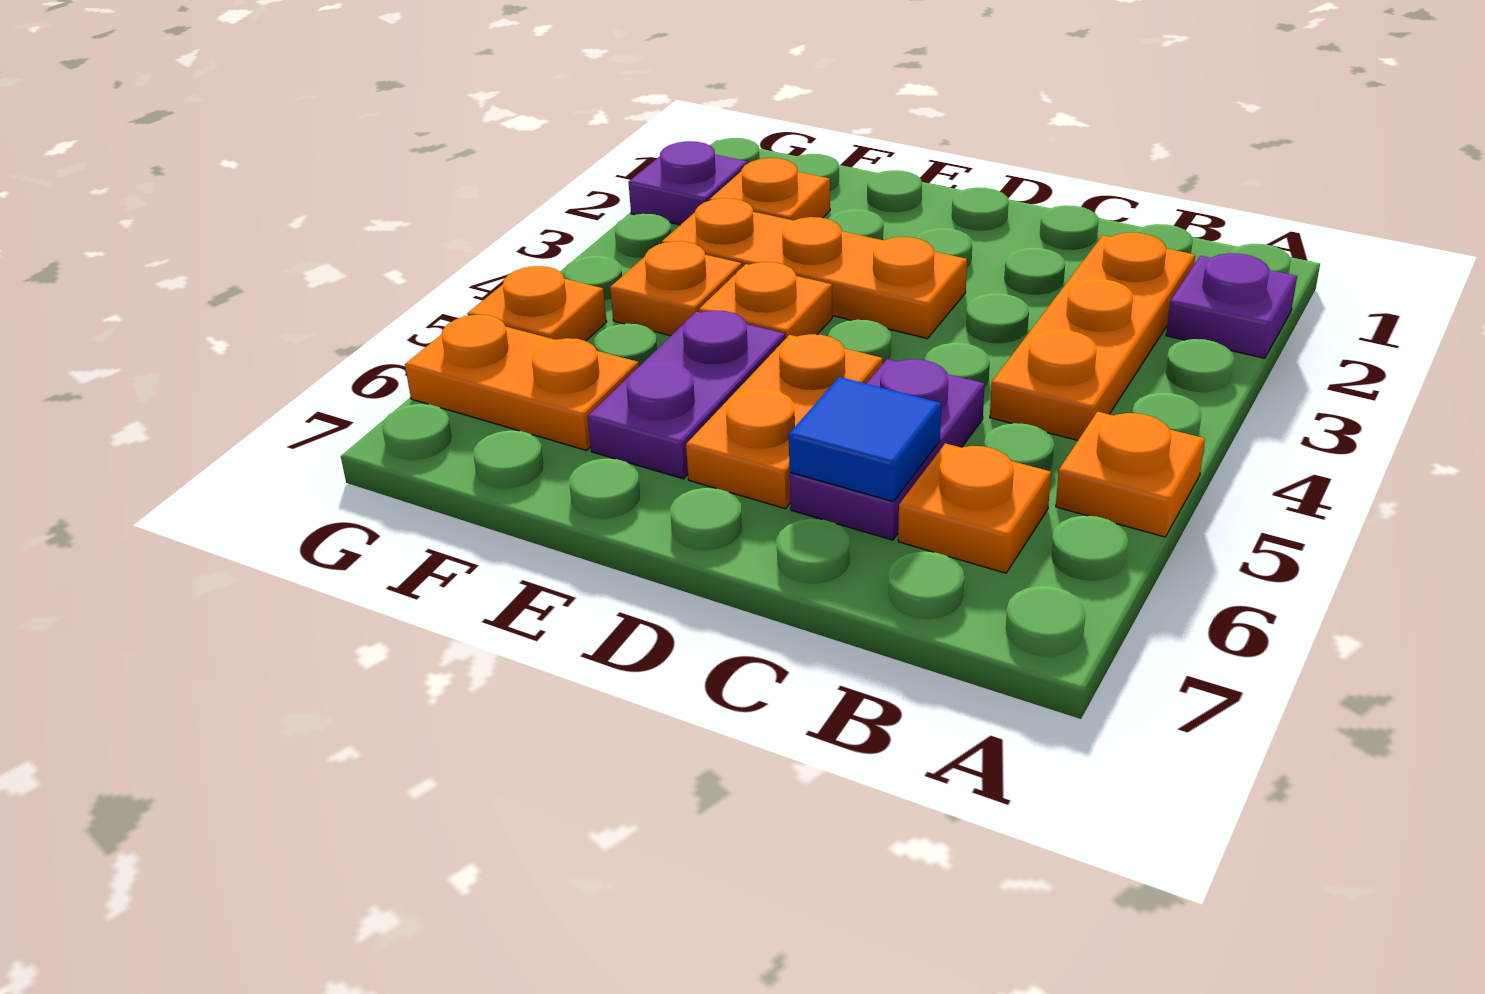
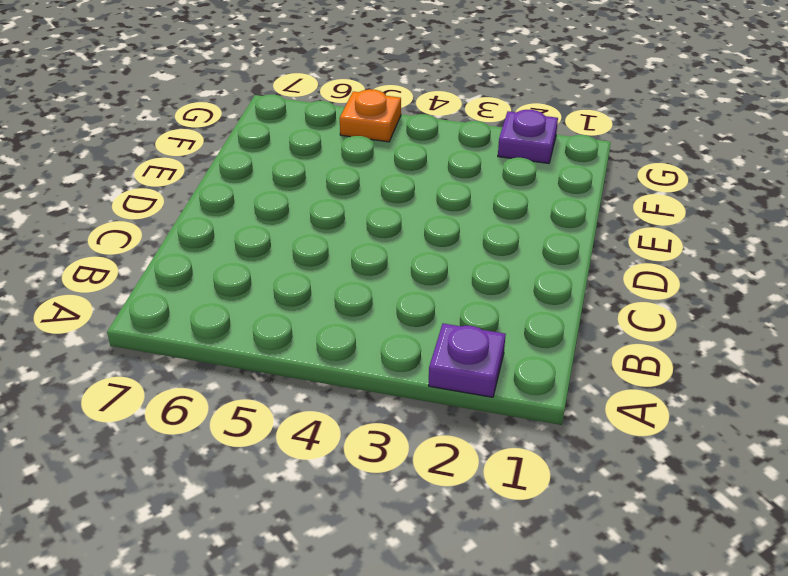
none -> orange 1x1 plate [1056,412,1205,537]
none -> orange 1x3 plate [990,233,1195,440]
none -> orange 1x1 plate [898,443,1051,573]

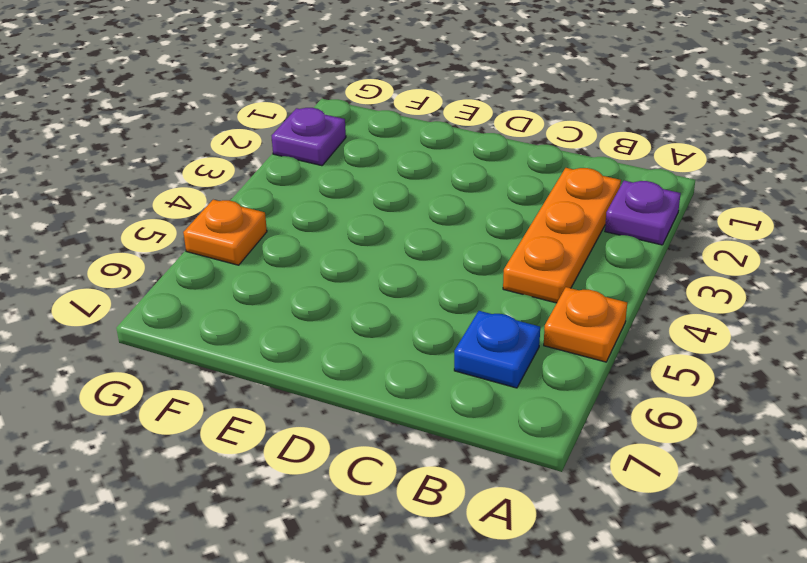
blue 1x1 plate [454,311,540,388] -> orange 1x1 plate [898,443,1051,573]
none -> purple 1x2 plate [790,359,985,540]
none -> orange 1x3 plate [662,198,967,339]
none -> orange 1x2 plate [686,334,882,509]

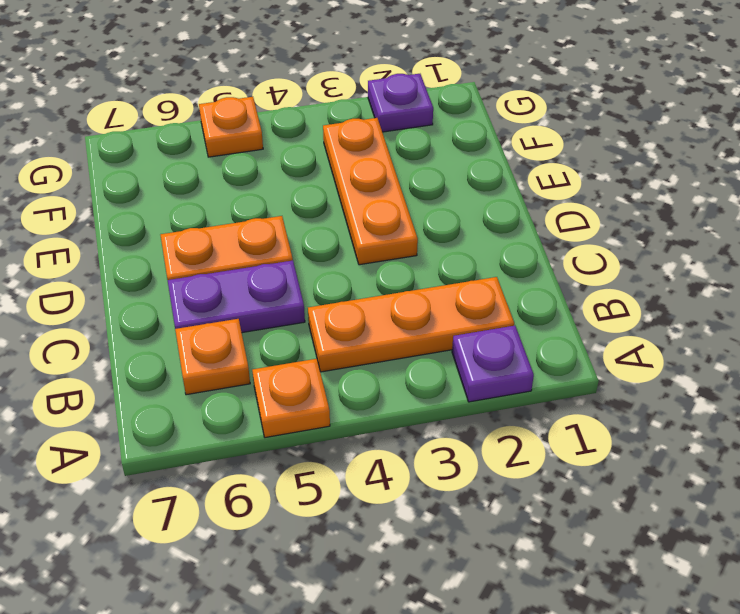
none -> orange 1x1 plate [699,262,832,339]
none -> purple 1x2 plate [588,310,785,479]
none -> orange 1x1 plate [709,158,830,221]

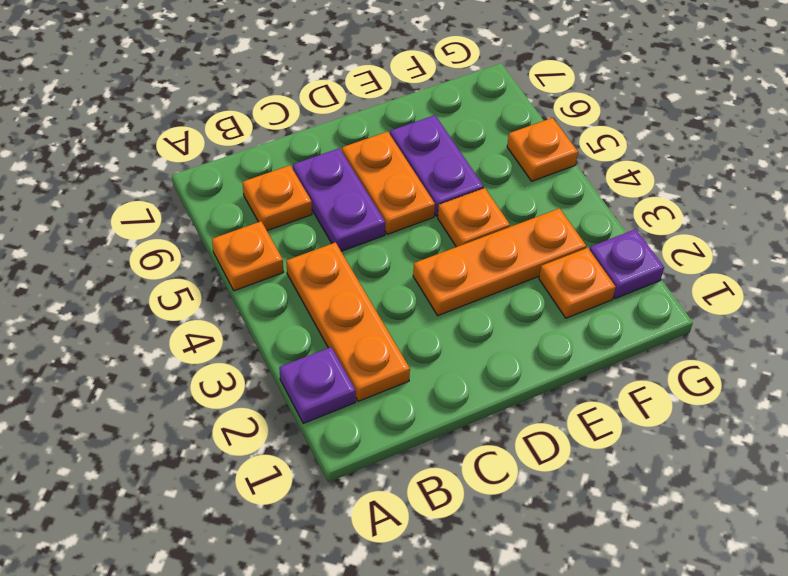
none -> orange 1x1 plate [610,241,742,336]
none -> orange 1x2 plate [405,315,639,450]
none -> blue 1x1 tile [789,377,941,502]

